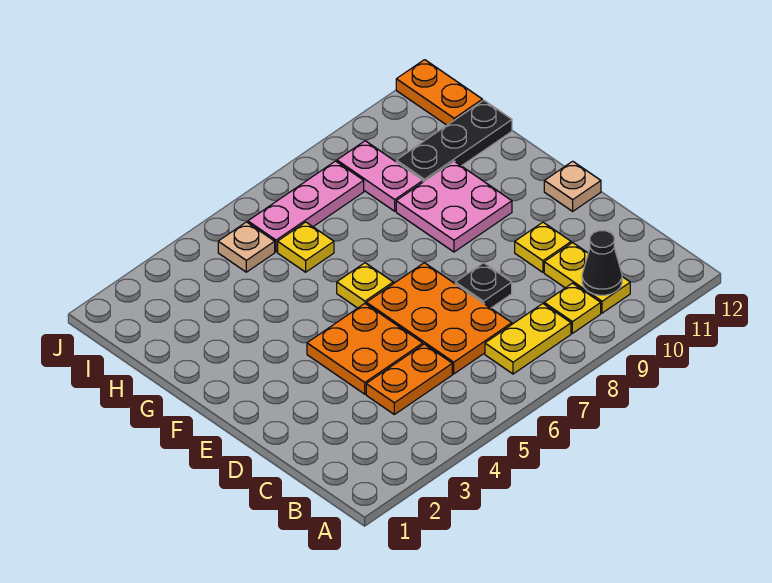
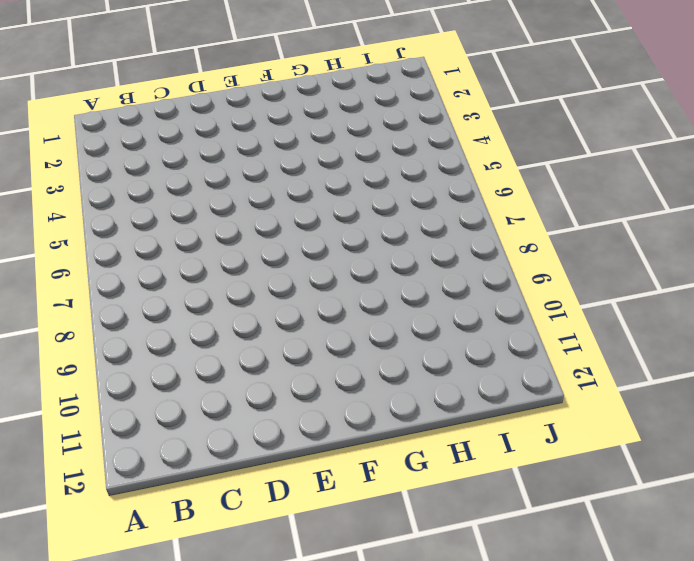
none -> yellow 1x2 plate [485,304,571,374]
none -> yellow 1x1 plate [544,283,601,333]
none -> yellow 1x2 plate [544,243,630,313]

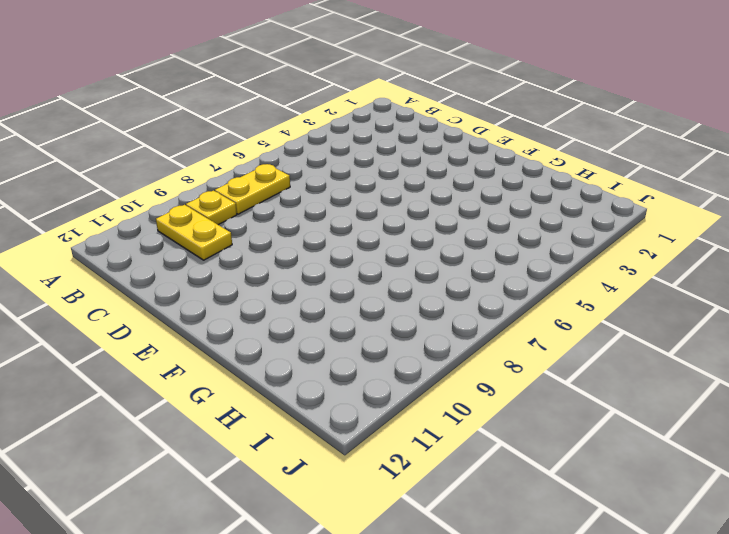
none -> orange 1x2 plate [366,344,452,414]
none -> orange 2x3 plate [366,263,512,374]
none -> orange 2x2 plate [307,304,423,394]

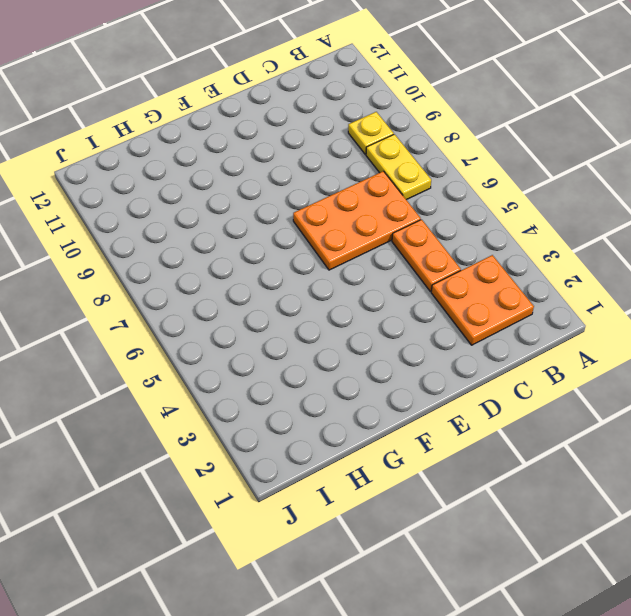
orange 2x2 plate [431,255,534,345] -> orange 2x2 plate moved to [307,304,423,394]
none -> yellow 1x2 plate [544,243,630,313]
none -> black 1x1 plate [455,263,512,308]
none -> yellow 1x1 plate [515,222,571,272]

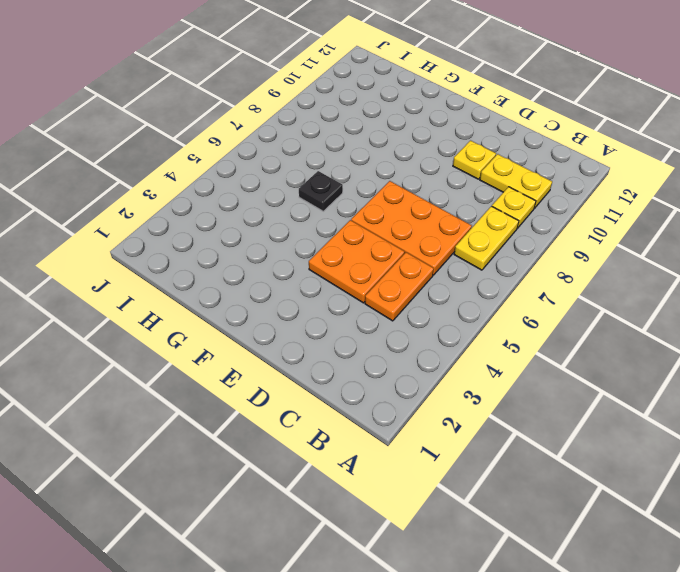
black 1x1 plate [299,171,343,211] -> black 1x1 plate moved to [455,263,512,308]
none -> tan 1x1 plate [544,161,601,211]
none -> yellow 1x1 plate [337,263,393,308]
none -> pink 2x2 plate [396,161,512,252]

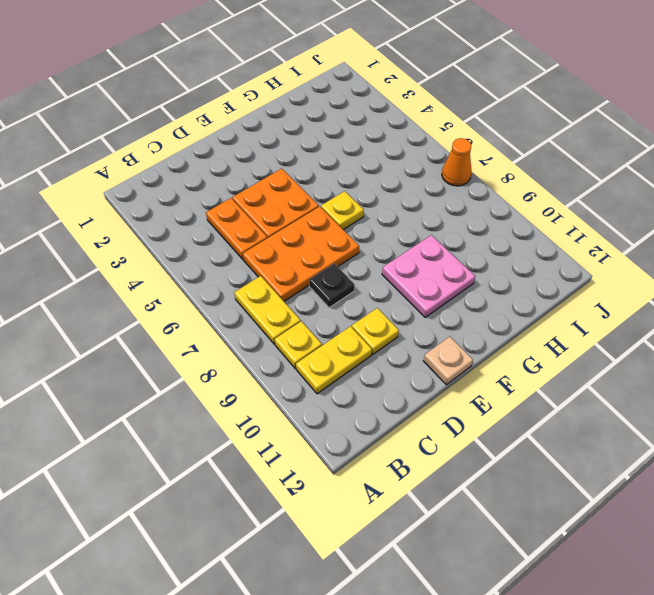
orange 1x1 cone [442,138,471,186] -> none
none -> yellow 1x1 plate [278,222,334,272]
none -> pink 1x2 plate [337,141,423,211]
none -> black 1x3 plate [396,100,512,182]

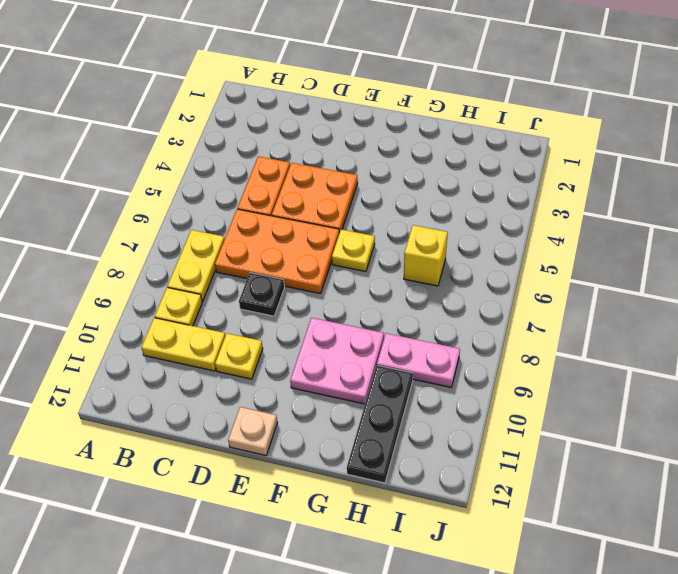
yellow 1x1 brick [404,225,448,286] -> yellow 1x1 plate [278,222,334,272]
none -> tan 1x1 plate [218,222,275,272]
none -> pink 1x3 plate [248,161,364,252]
none -> orange 1x2 plate [396,60,482,125]

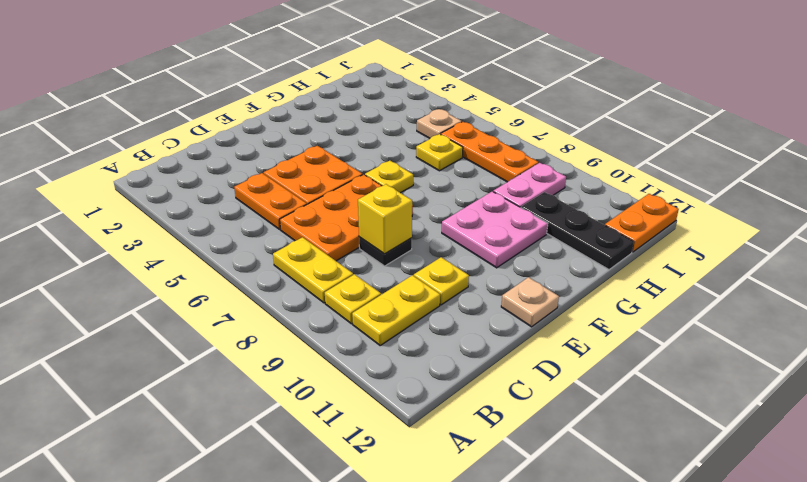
yellow 1x1 brick [358,184,412,254] -> none
orange 1x3 plate [441,122,538,182] -> pink 1x3 plate [248,161,364,252]
none -> black 1x1 cone [582,231,622,295]

